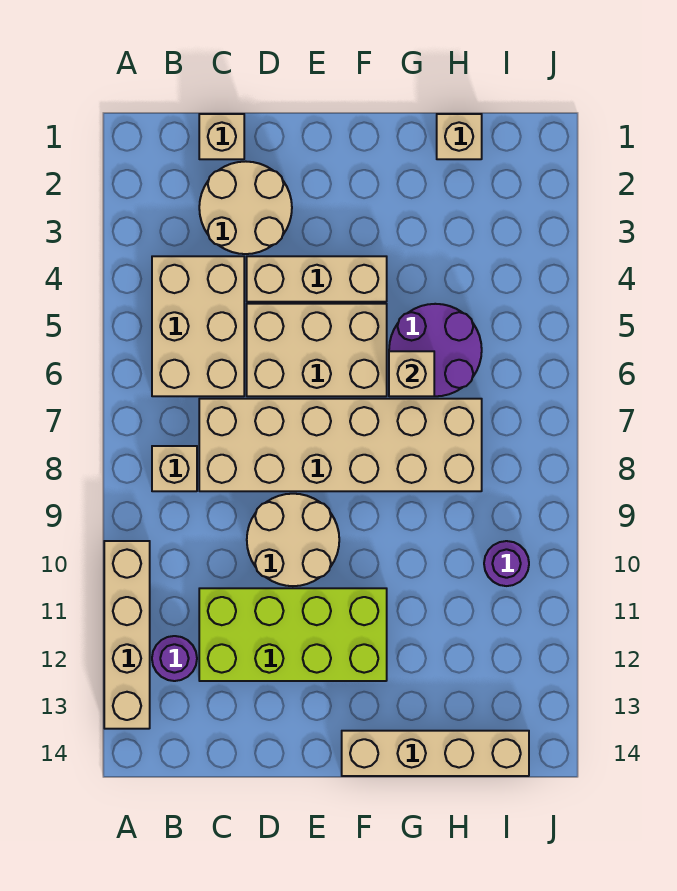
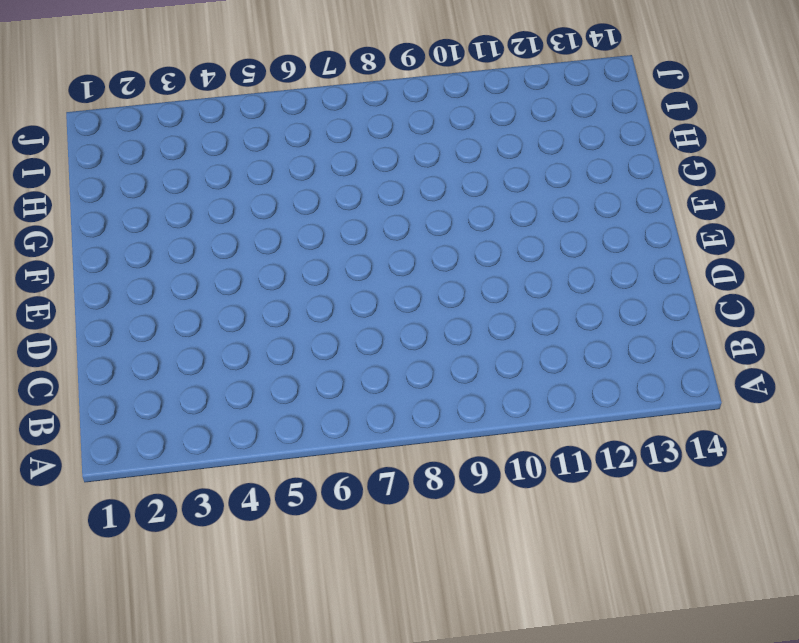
none -> tan 1x4 brick [104,541,150,729]
none -> tan 2x3 brick [152,256,244,396]
none -> tan 1x1 brick [152,446,197,491]

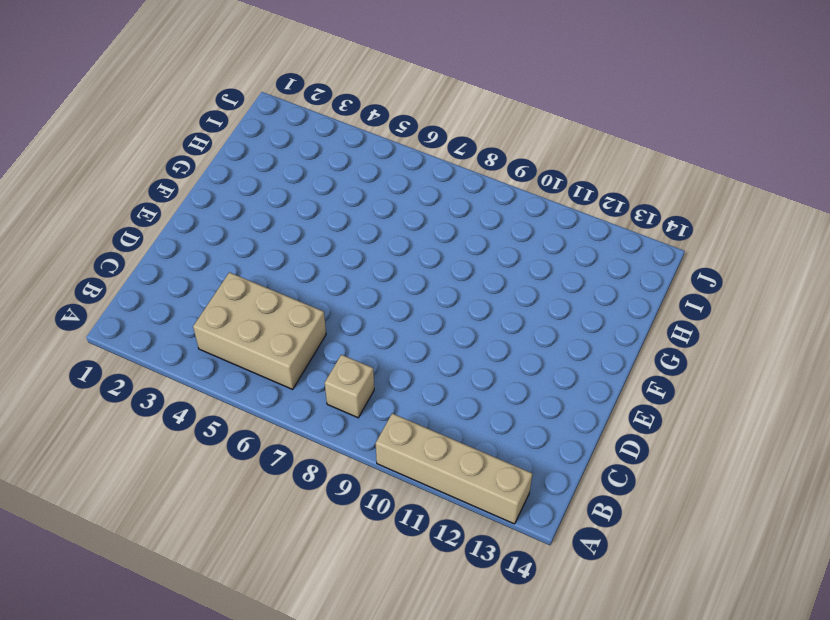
none -> purple 1x1 round brick [152,636,197,681]
none -> tan 1x1 brick [199,114,244,159]
none -> tan 2x2 round brick [199,161,292,254]

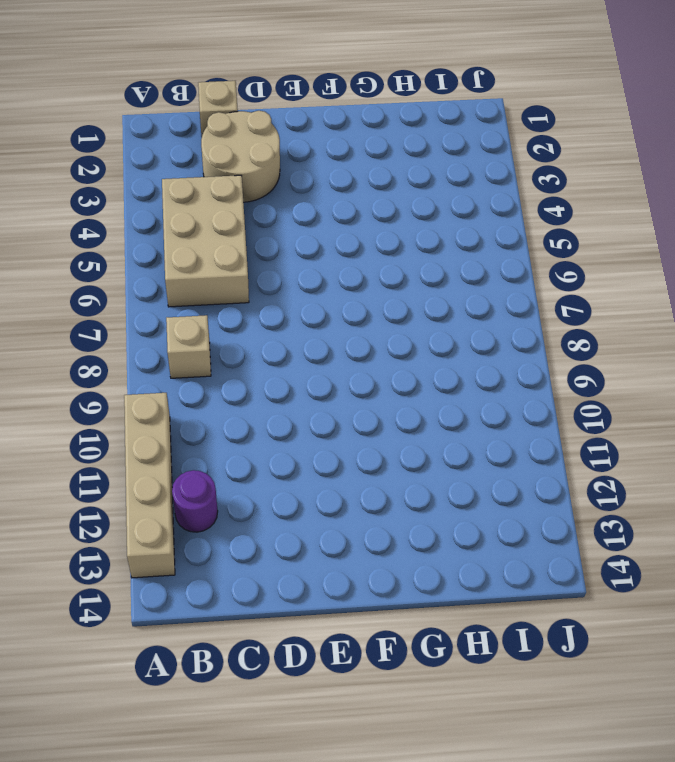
none -> tan 2x6 brick [199,399,482,491]
none -> lime 2x4 brick [199,588,387,681]
none -> tan 1x3 brick [247,256,387,302]

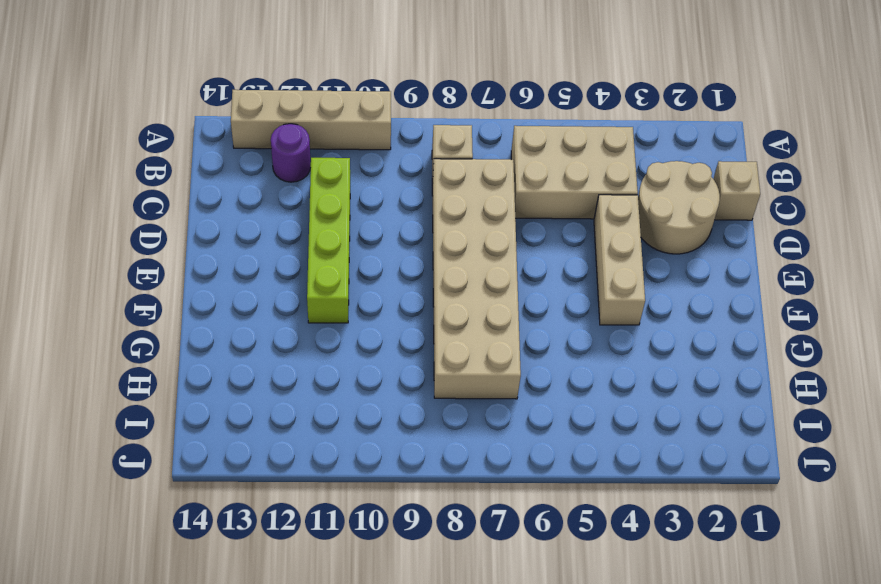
lime 1x4 brick [307,158,350,323] -> lime 2x4 brick [199,588,387,681]
none -> tan 2x3 brick [247,304,387,396]
none -> tan 2x2 round brick [247,494,339,586]
none -> tan 1x4 brick [342,731,529,776]

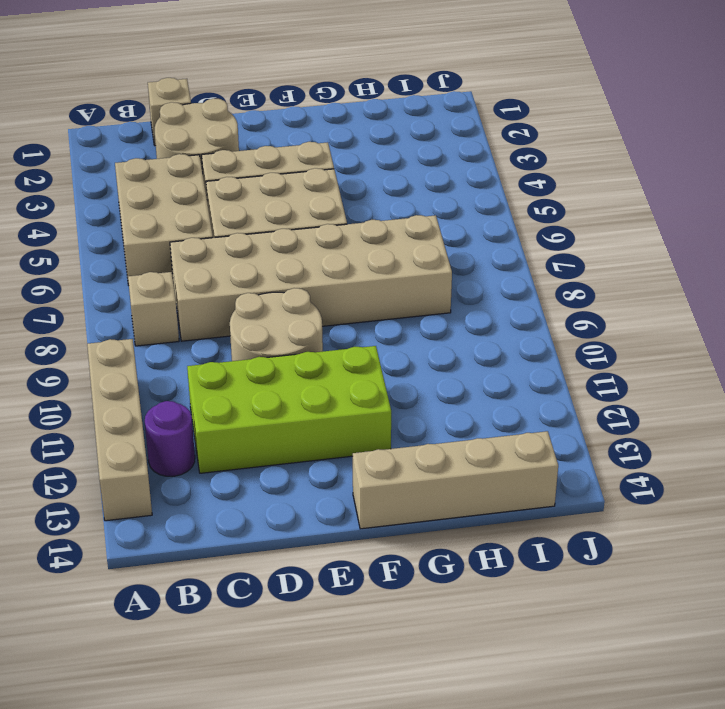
none -> purple 2x2 round brick [389,304,482,396]
none -> tan 1x1 brick [437,114,482,159]
none -> purple 1x1 round brick [484,541,529,586]

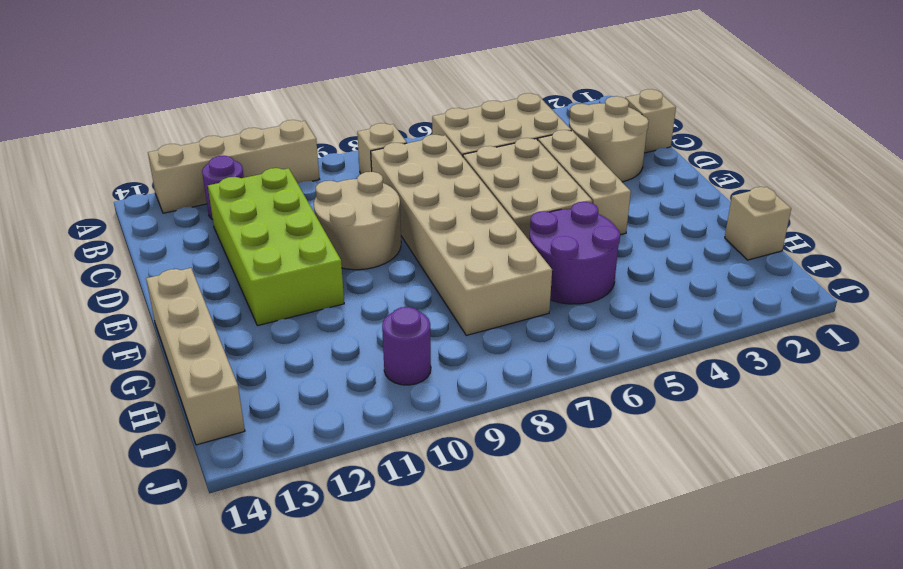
none -> tan 1x1 brick [389,351,434,396]

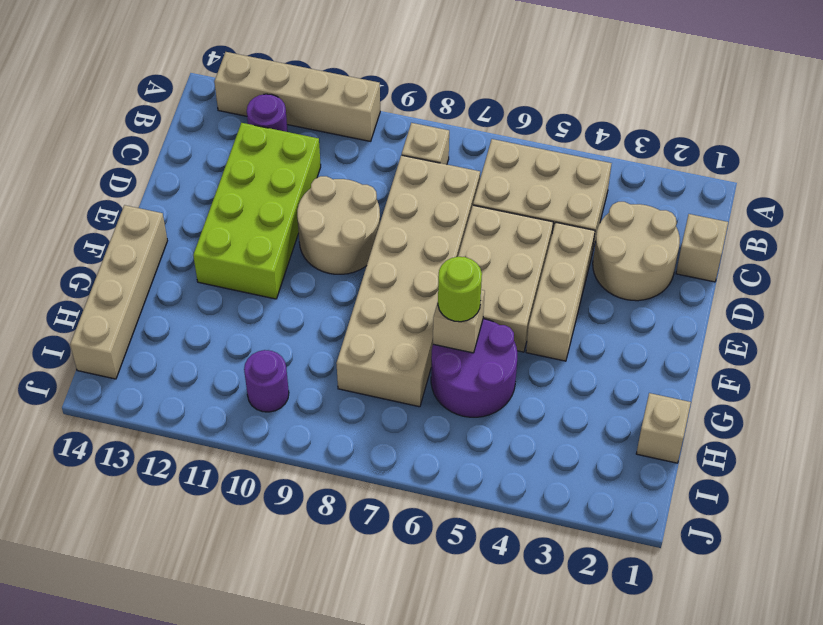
lime 1x1 round brick [438,257,482,322] -> none

